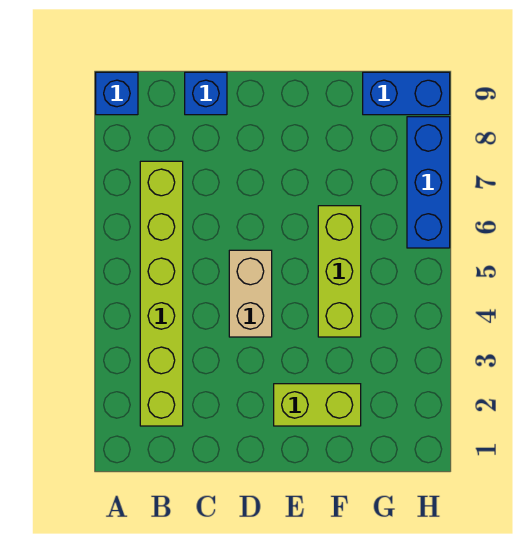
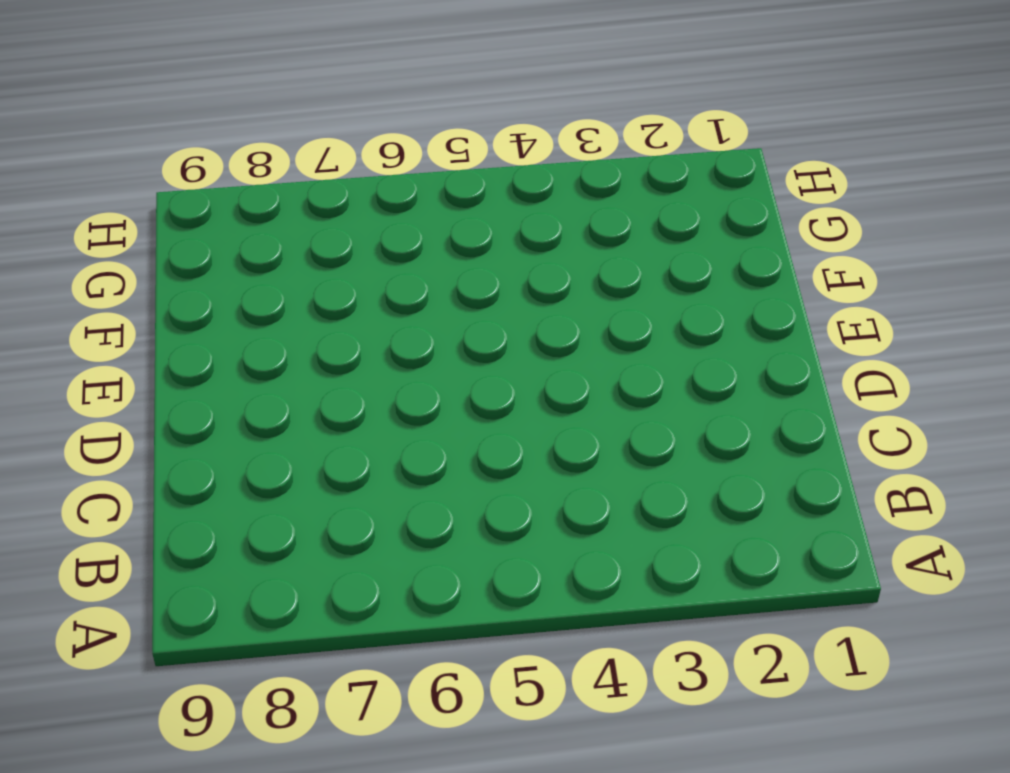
none -> blue 1x1 brick [96,72,138,115]
none -> lime 1x6 brick [140,161,183,426]

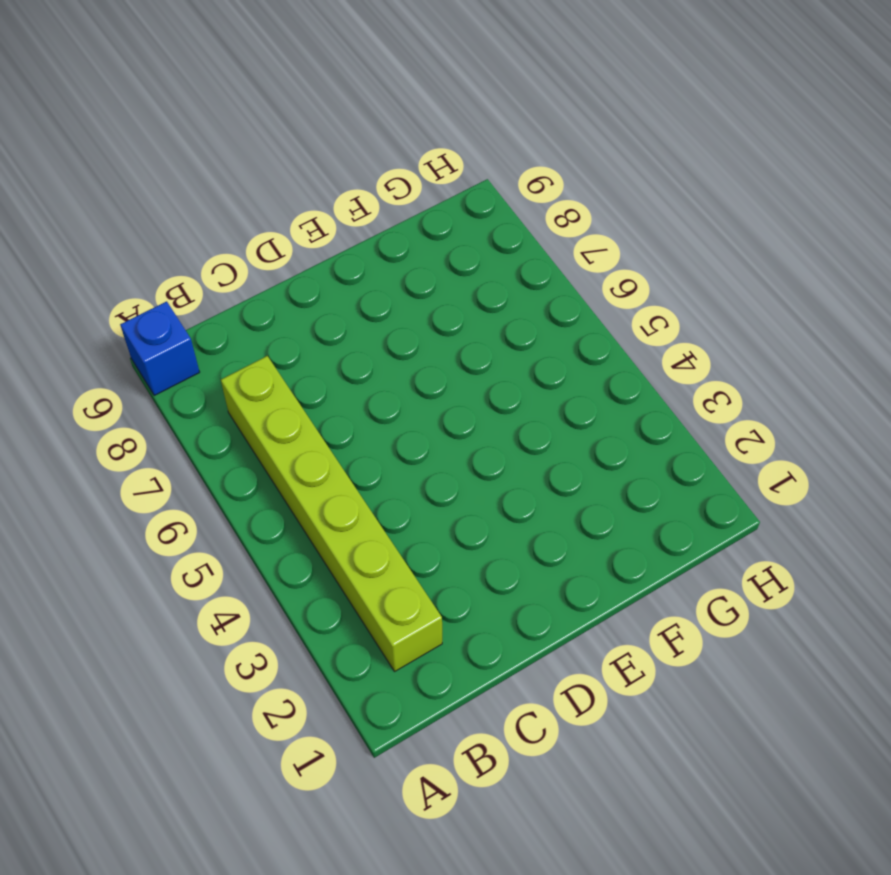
none -> blue 1x1 brick [185,72,227,115]
none -> tan 1x2 brick [229,250,272,337]

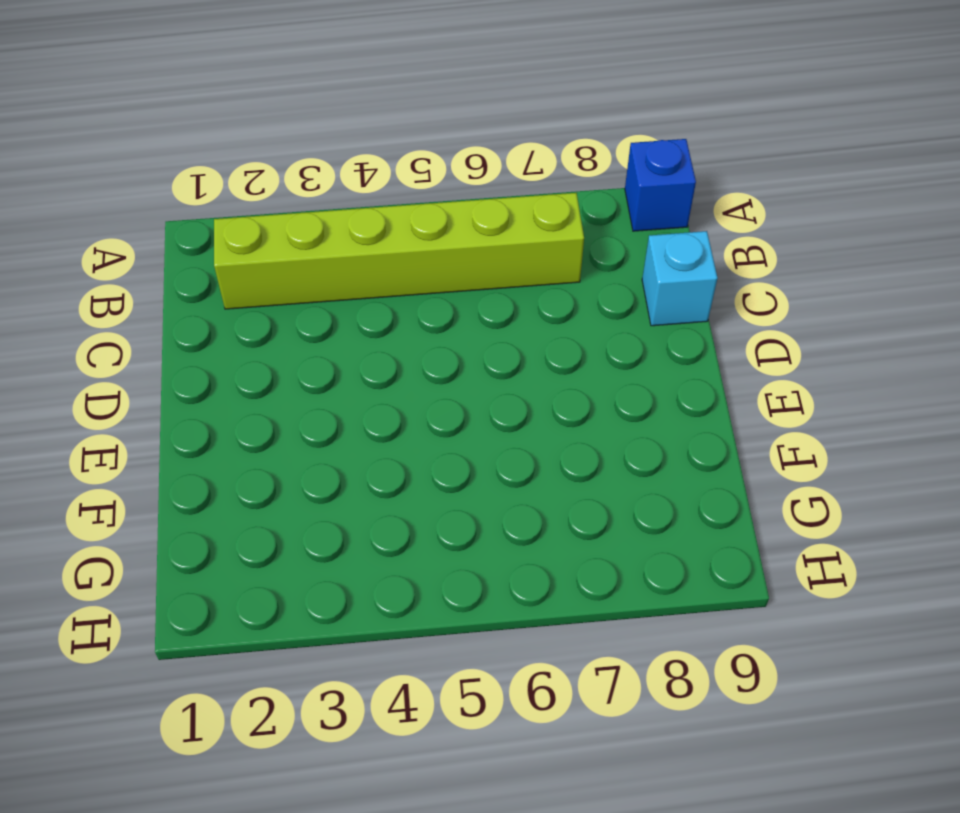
cyan 1x1 brick [642,231,718,326] -> blue 1x1 brick [185,72,227,115]
none -> tan 1x2 brick [229,250,272,337]
none -> lime 1x2 brick [274,384,361,426]

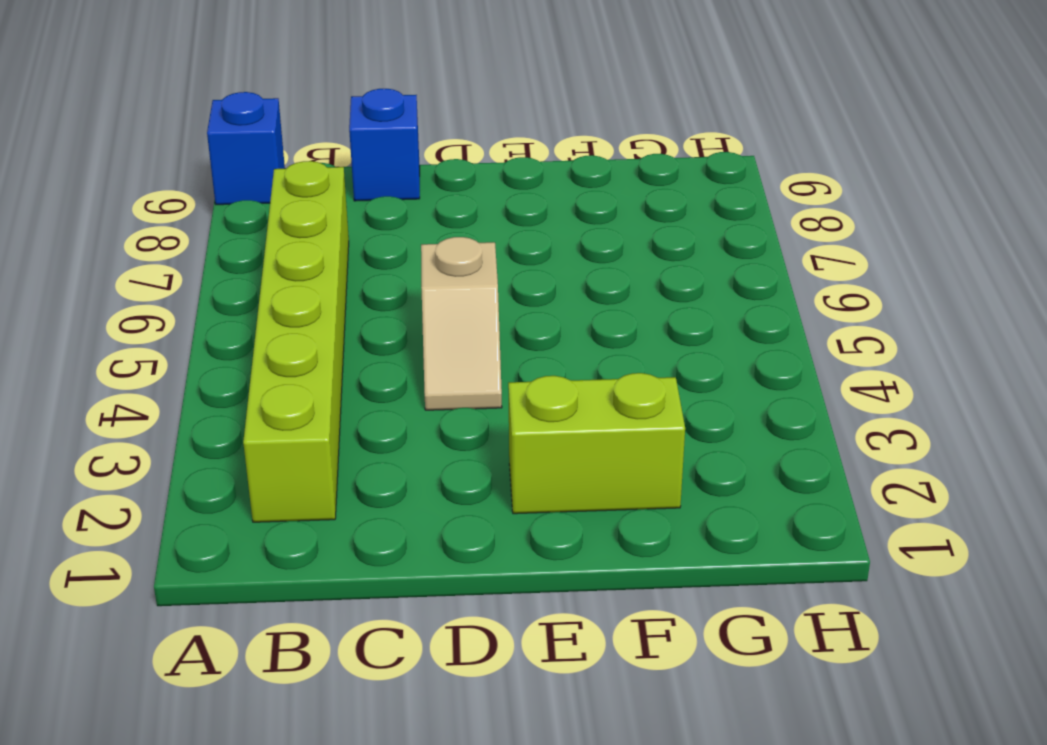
tan 1x2 slope [421,237,502,410] -> tan 1x2 brick [229,250,272,337]
none -> lime 1x3 brick [318,206,361,337]
none -> blue 1x2 brick [363,72,450,115]

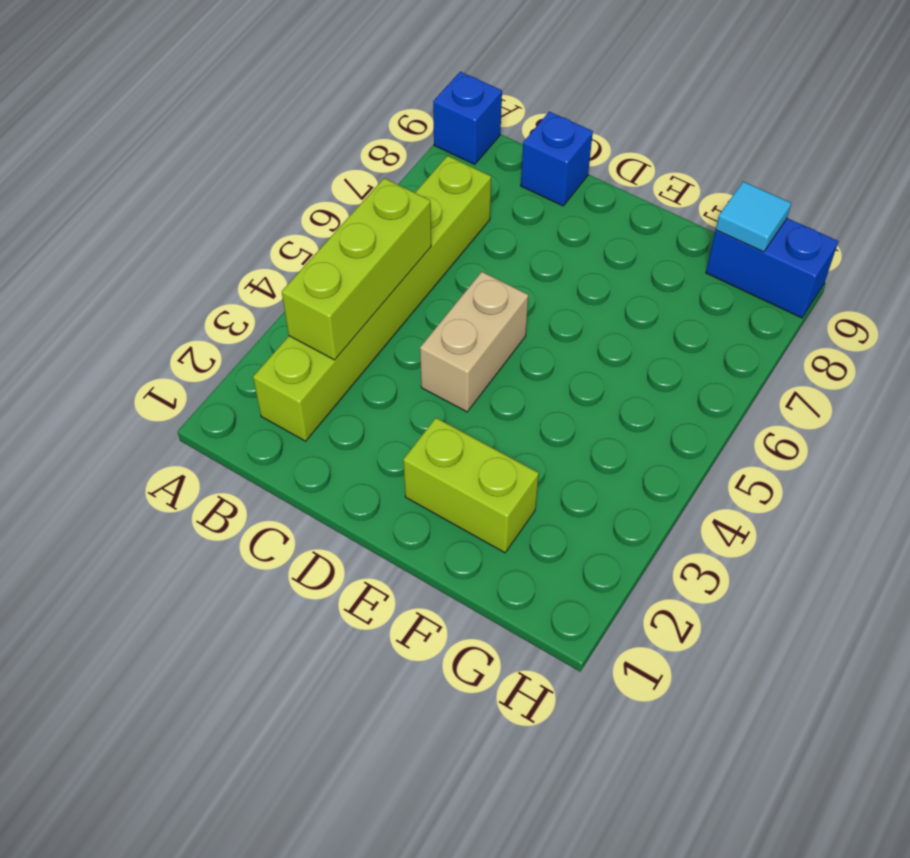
lime 1x3 brick [282,178,431,360] -> lime 1x3 brick moved to [318,206,361,337]
cyan 1x1 tile [716,182,791,252] -> none
none -> blue 1x3 brick [407,117,450,248]

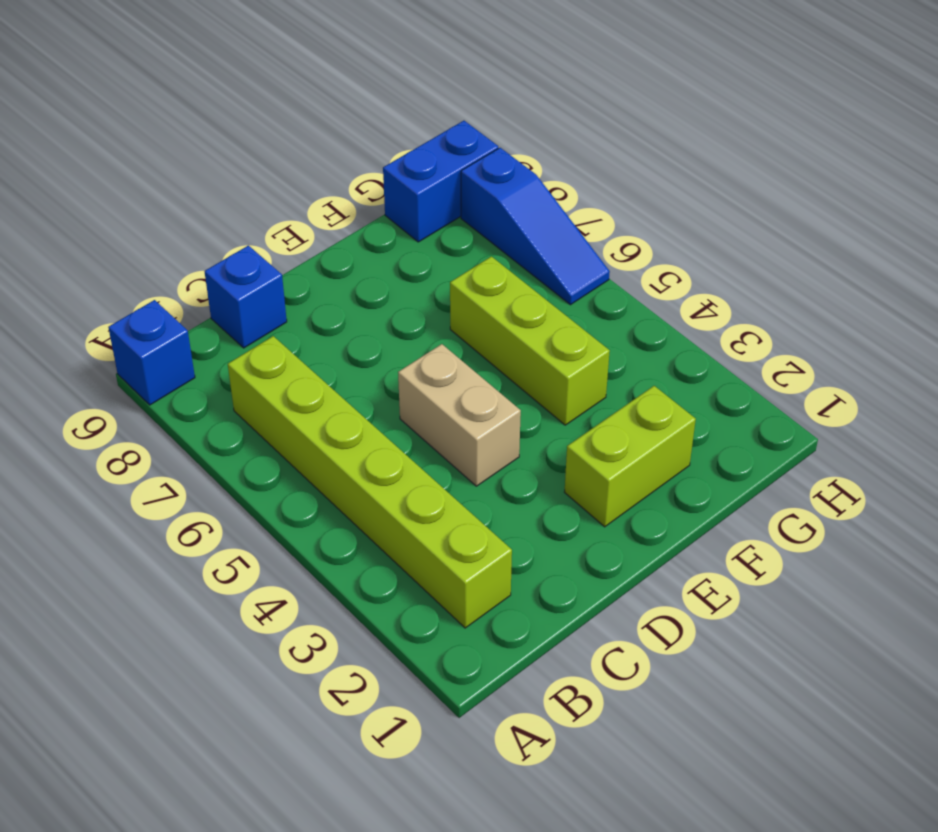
blue 1x3 slope [461,148,610,305] -> blue 1x3 brick [407,117,450,248]

